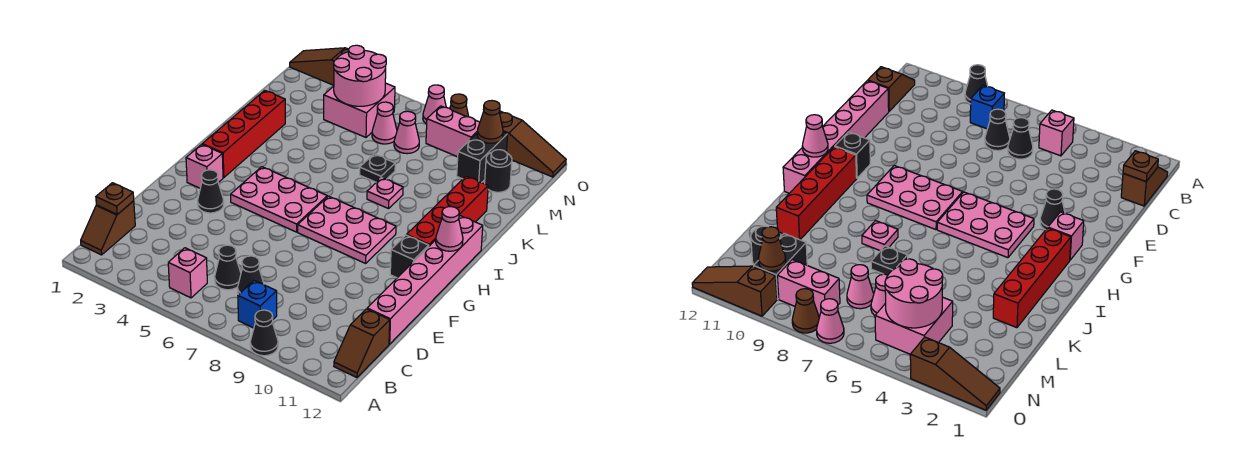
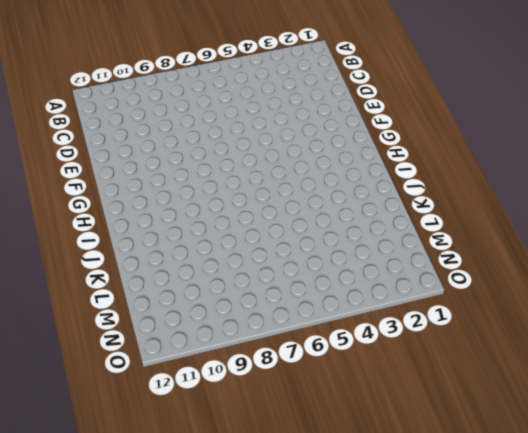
none -> black 1x1 cone [250,310,278,356]
none -> brown 1x2 slope [81,201,135,255]
none -> pink 1x1 brick [168,248,207,298]
none -> blue 1x1 brick [238,280,277,328]

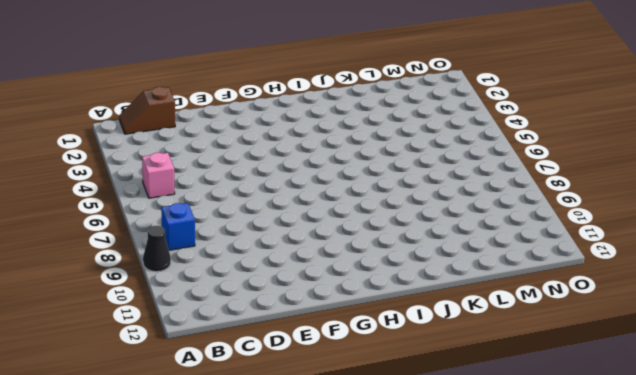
none -> brown 1x2 slope [334,309,390,377]
none -> black 1x1 cone [215,245,241,290]
none -> black 1x1 cone [238,256,264,295]
none -> pink 1x6 brick [367,216,483,344]

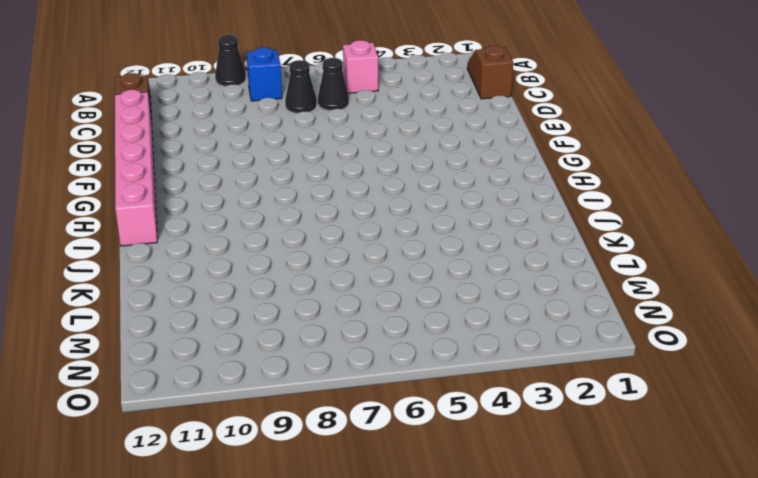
none -> black 1x1 cone [198,170,224,213]
none -> pink 1x1 brick [186,144,223,188]
none -> pink 2x3 plate [231,167,327,232]
none -> pink 2x3 plate [298,196,396,263]

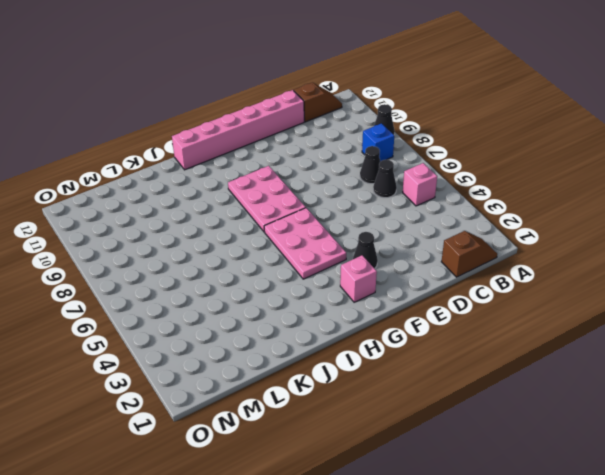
none -> black 1x1 brick [390,235,429,278]
none -> red 1x4 brick [202,91,285,178]
none -> red 1x4 brick [407,176,488,246]
none -> pink 1x1 plate [367,178,403,209]

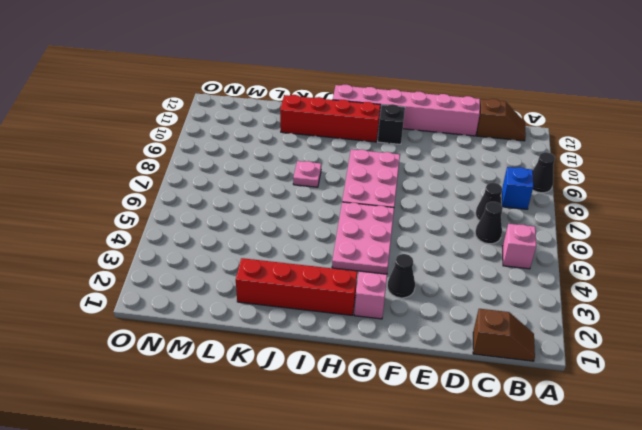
none -> black 1x1 plate [360,154,395,182]
none -> pink 2x2 brick [324,83,395,137]
none -> pink 1x1 cone [372,102,397,144]
none -> pink 1x1 cone [394,111,419,154]

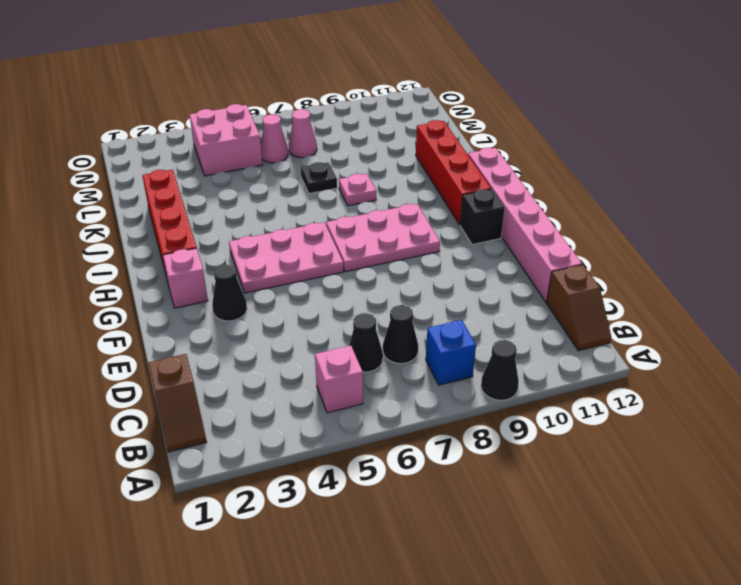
none -> black 1x2 brick [457,132,508,183]
none -> black 1x1 round brick [485,150,512,192]
none -> pink 1x2 brick [426,106,480,157]
none -> brown 1x3 slope [290,48,349,85]

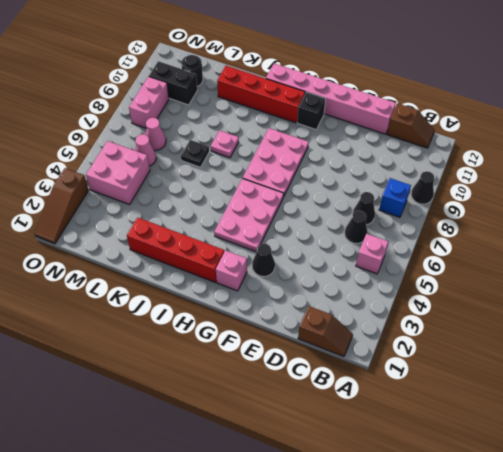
none -> pink 1x1 cone [423,85,446,124]
none -> brown 1x1 cone [450,94,469,117]
none -> brown 1x3 slope [499,111,566,177]
none -> brown 1x1 plate [96,183,134,214]

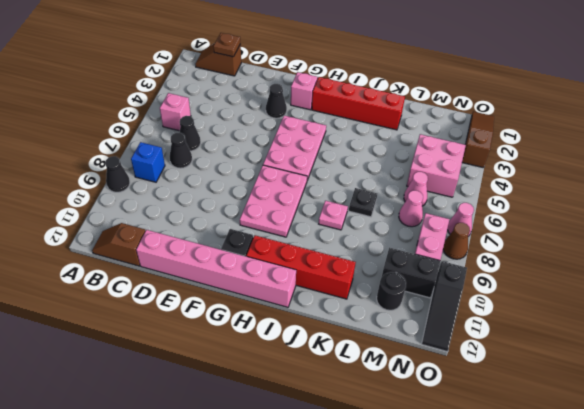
black 1x3 slope [422,261,467,351] -> brown 1x3 slope [499,111,566,177]
none -> pink 1x1 cone [436,207,463,251]
none -> pink 2x2 round brick [334,45,386,106]
none -> brown 1x1 cone [477,101,503,143]

